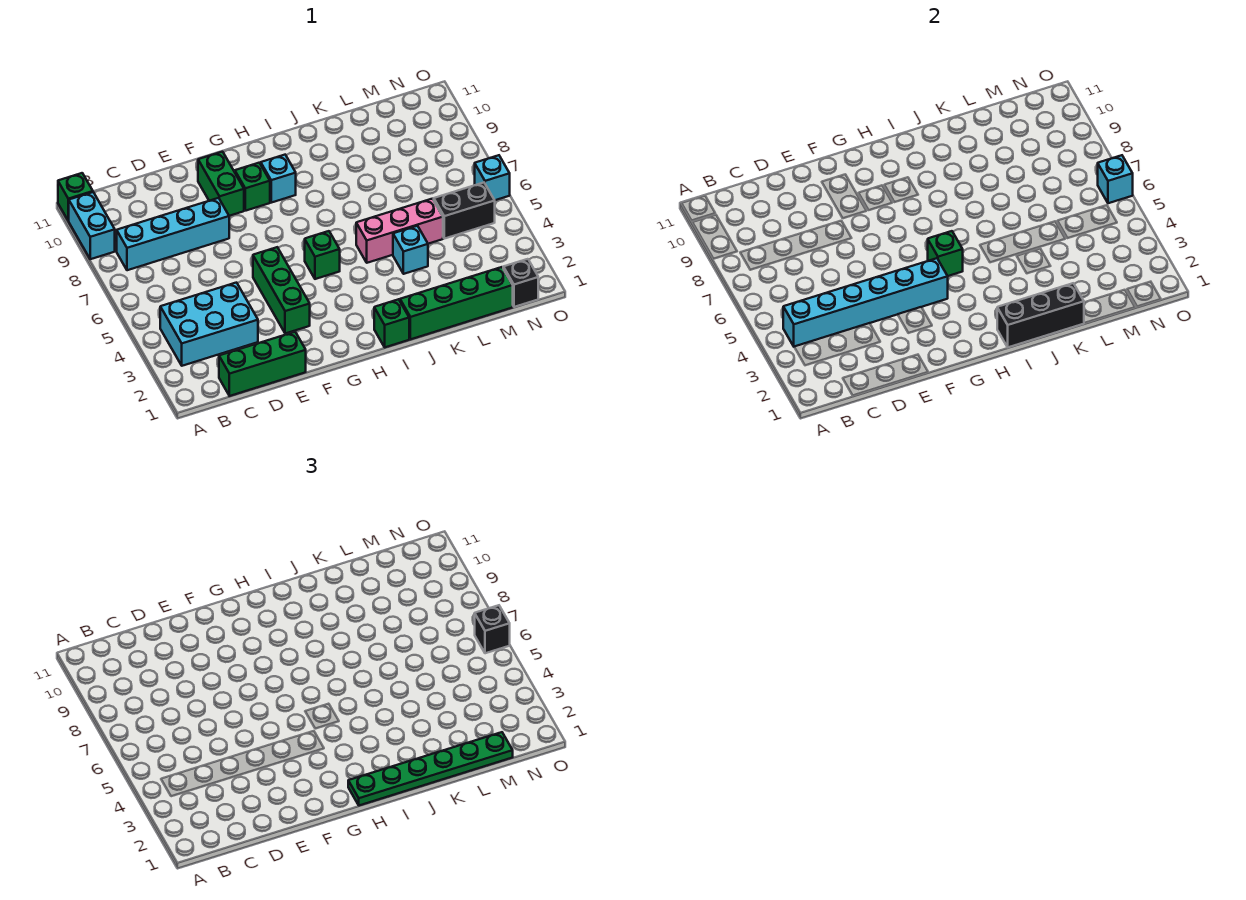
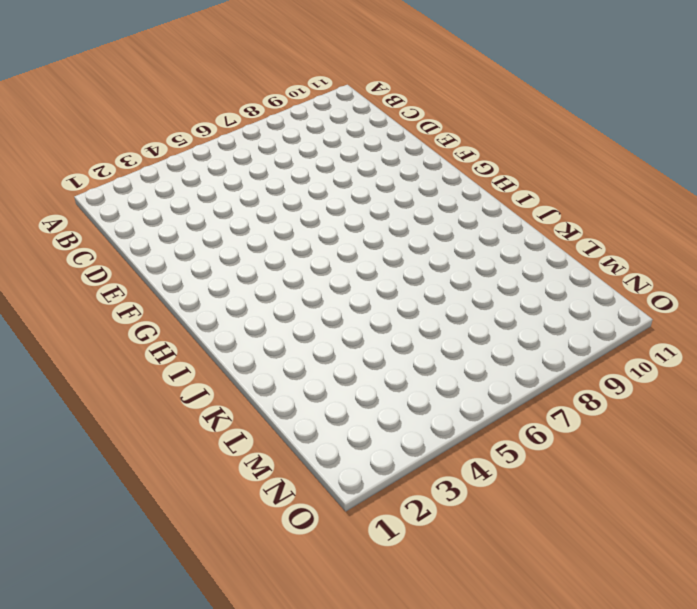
none -> cyan 1x2 brick [69,192,115,259]
none -> green 1x1 brick [58,173,93,221]
none -> cyan 2x3 brick [160,283,258,366]

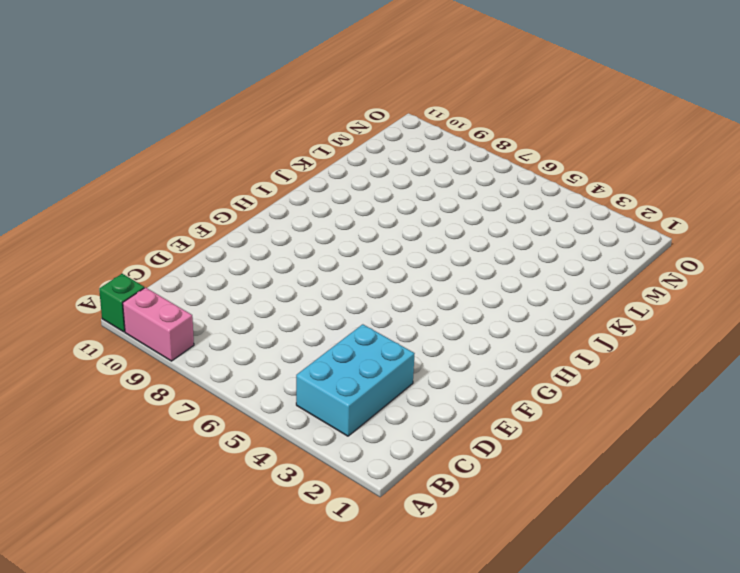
pink 1x2 brick [123,288,194,361] -> cyan 1x2 brick [69,192,115,259]
none -> cyan 1x4 brick [117,198,229,270]
none -> green 1x3 brick [219,332,306,396]
none -> green 1x3 brick [253,247,310,334]

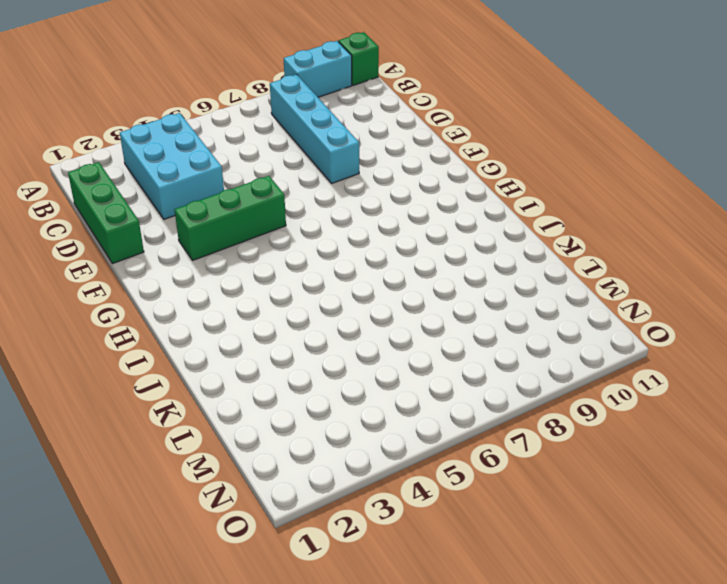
none -> green 1x2 brick [198,152,244,216]
none -> green 1x1 brick [235,163,270,211]
none -> green 1x1 brick [305,231,340,279]

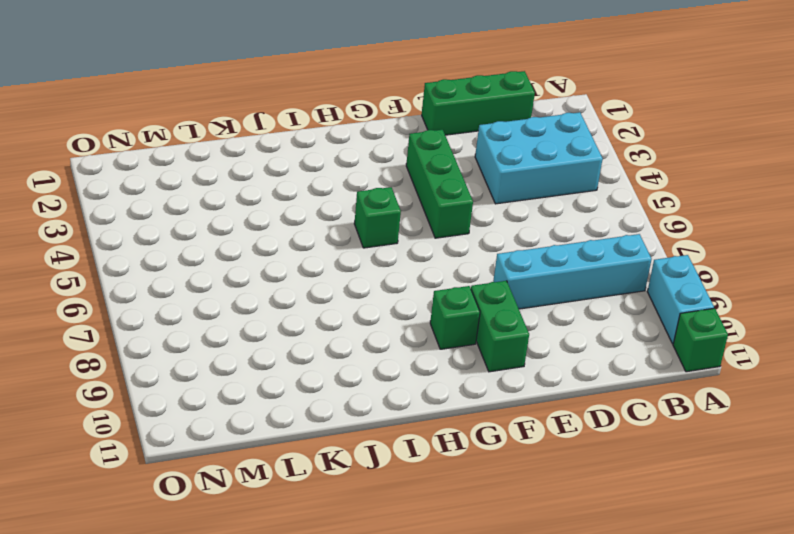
none -> cyan 1x1 brick [260,155,296,203]
none -> green 1x1 brick [374,299,409,347]
none -> green 1x4 brick [400,267,513,339]

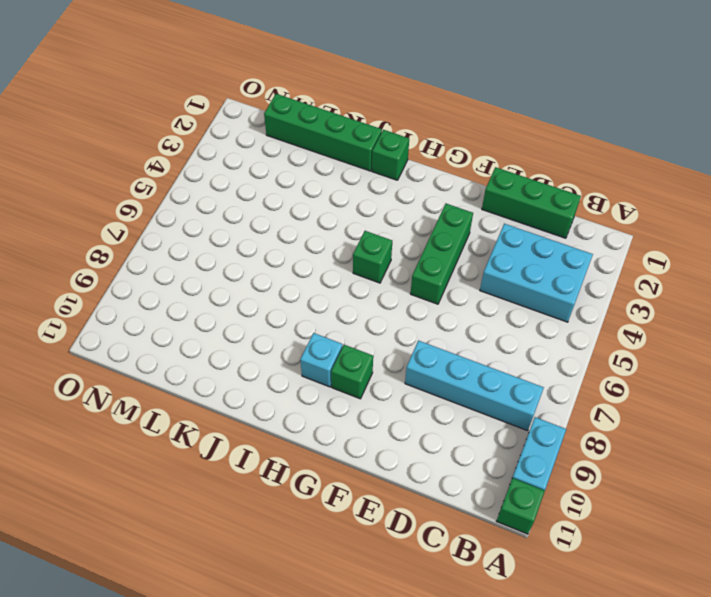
none -> green 1x2 brick [198,152,244,216]
none -> pink 1x3 brick [356,199,443,263]
none -> cyan 1x1 brick [393,226,428,274]

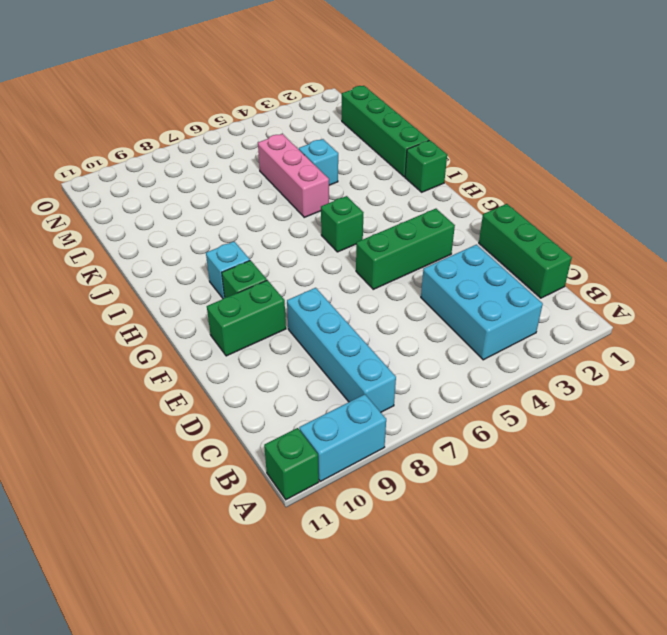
none -> black 1x2 brick [433,183,495,239]
none -> black 1x1 brick [503,259,538,307]
none -> cyan 1x1 brick [475,155,510,200]

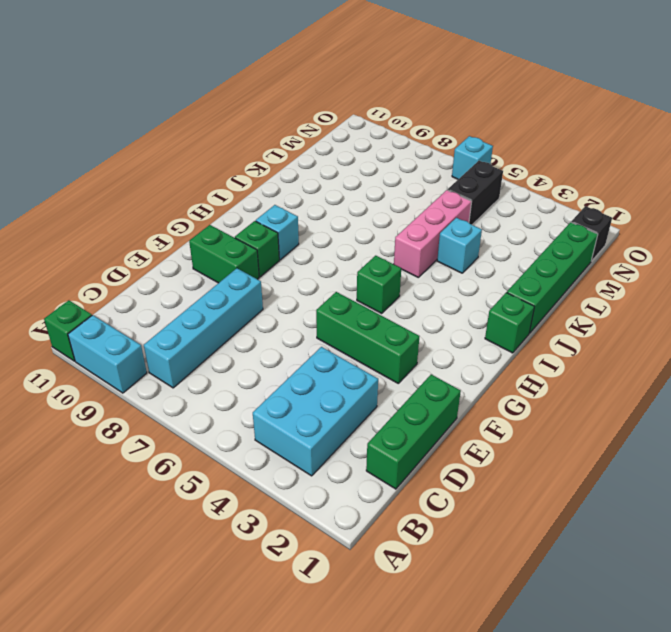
none -> cyan 1x6 brick [783,258,948,347]
none -> green 1x1 brick [928,231,963,276]
none -> black 1x3 brick [997,283,1084,347]

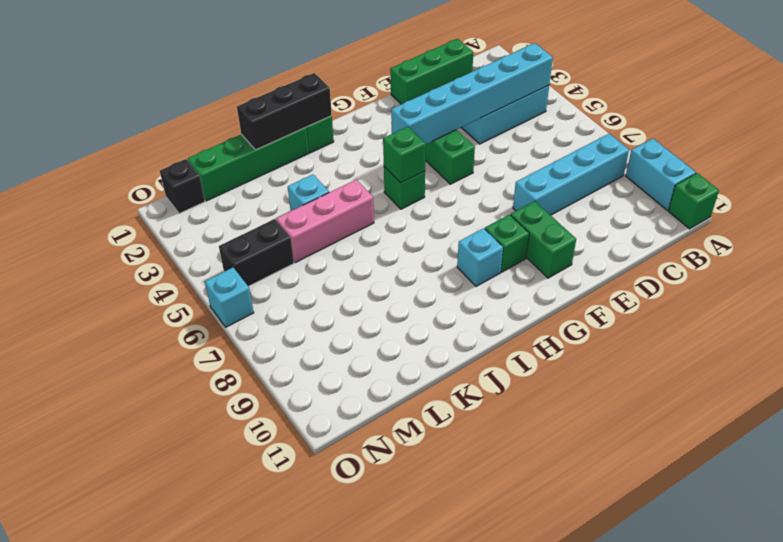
none -> cyan 1x1 brick [1098,155,1133,203]
none -> green 1x6 plate [348,732,513,805]
none -> black 1x1 brick [475,605,510,653]

